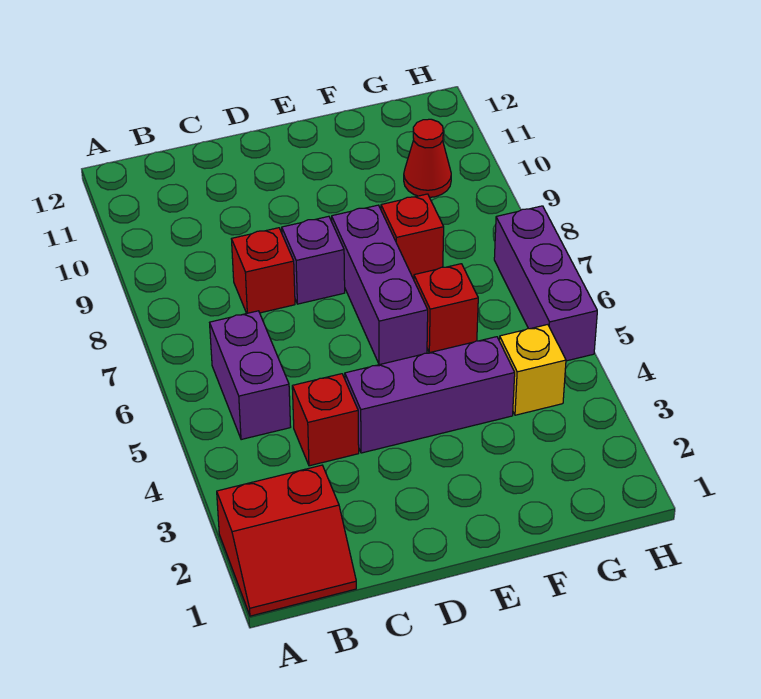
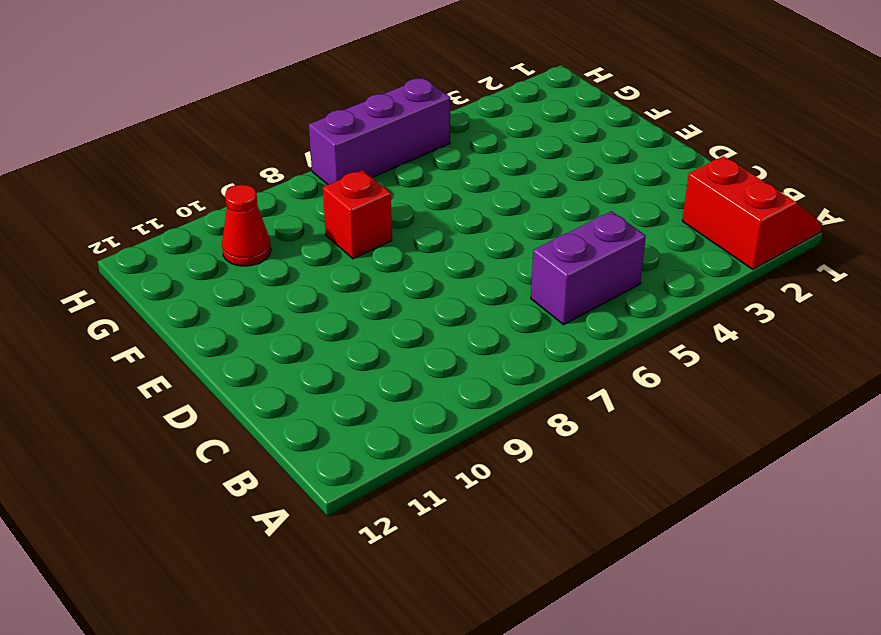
none -> red 1x1 brick [292,374,359,466]
none -> red 1x1 brick [232,228,295,313]
none -> purple 1x3 brick [345,337,515,453]

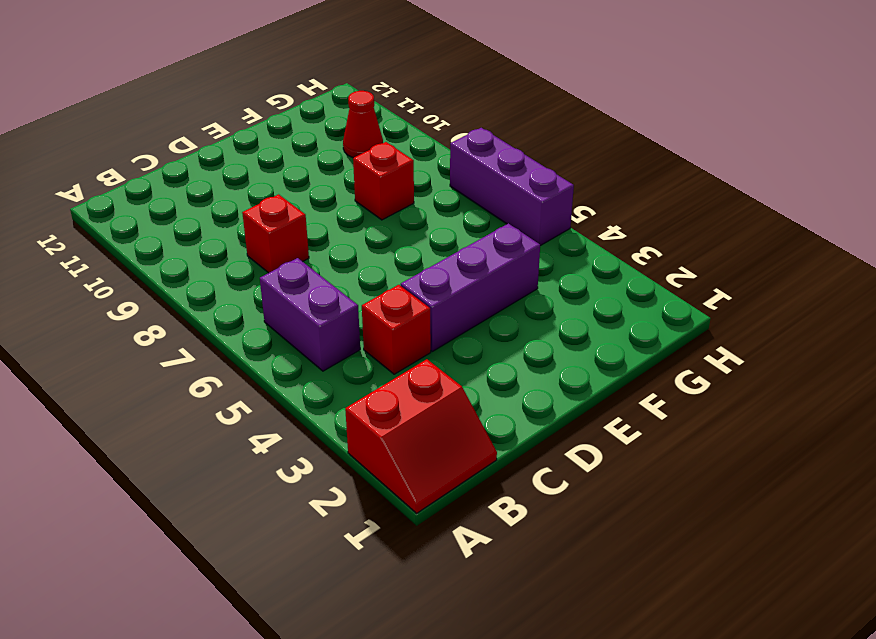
none -> purple 1x1 brick [282,216,345,304]
none -> purple 1x3 brick [332,205,428,365]
none -> red 1x1 brick [414,264,478,353]

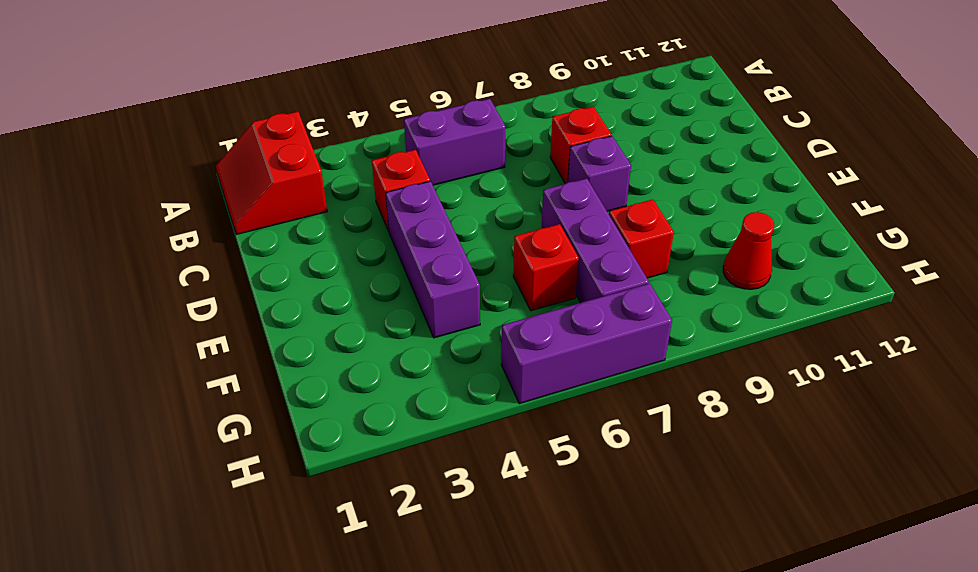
purple 1x3 brick [542,179,649,303] -> purple 1x3 brick turned to [332,205,428,365]
none -> yellow 1x1 brick [499,325,566,415]

